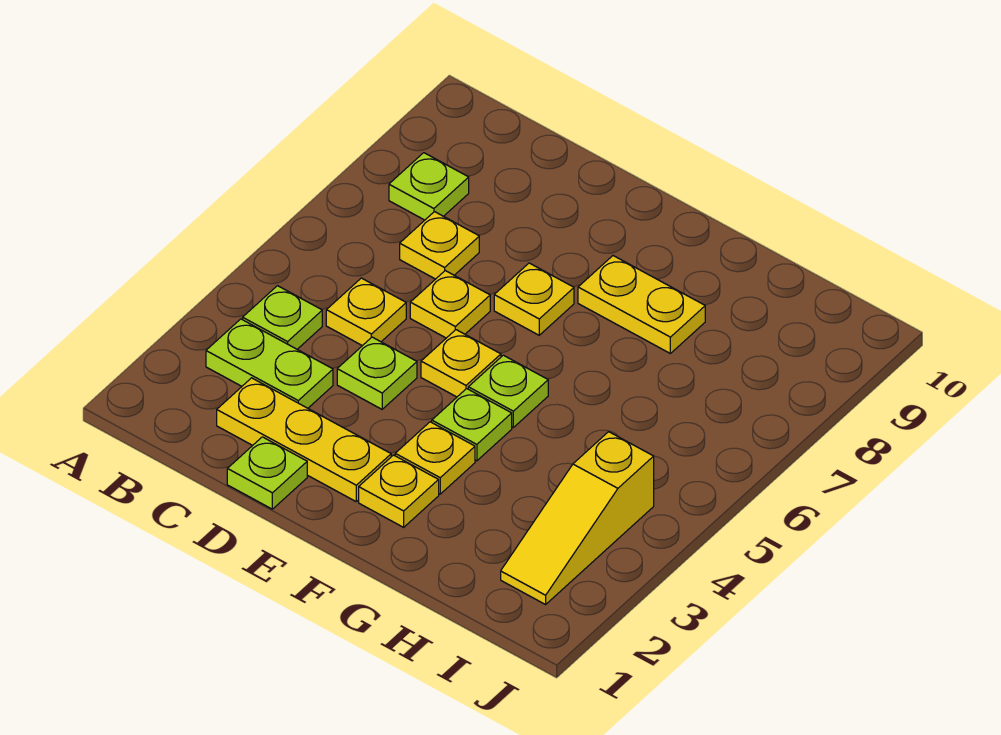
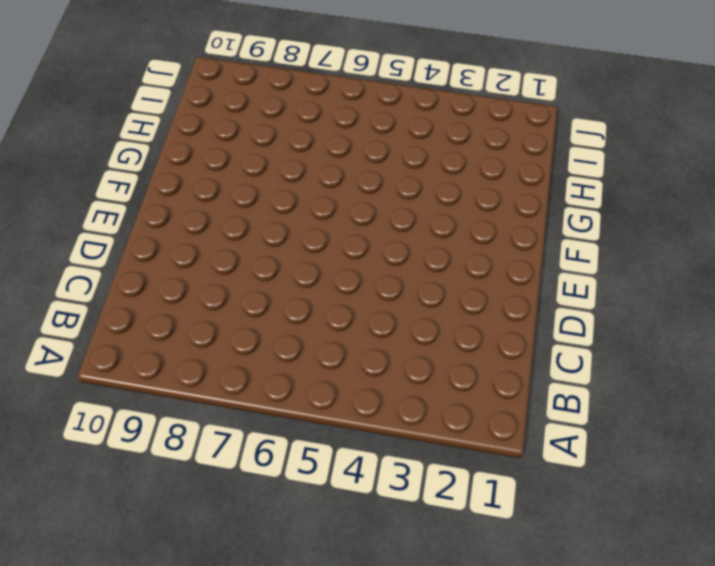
none -> lime 1x2 plate [206,319,333,408]
none -> lime 1x1 plate [243,286,322,349]
none -> lime 1x1 plate [389,153,469,220]

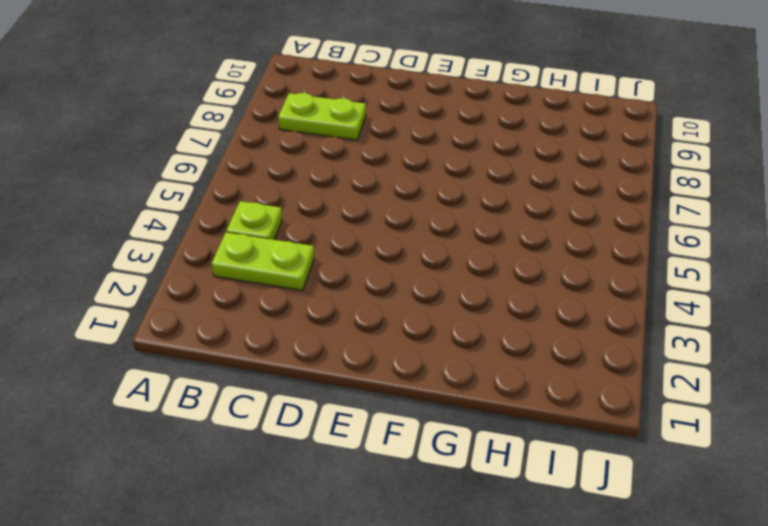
lime 1x2 plate [278,93,366,140] -> lime 1x1 plate [389,153,469,220]
none -> yellow 1x3 plate [217,378,391,501]
none -> yellow 1x1 plate [326,278,406,346]
none -> yellow 1x1 plate [400,212,479,279]

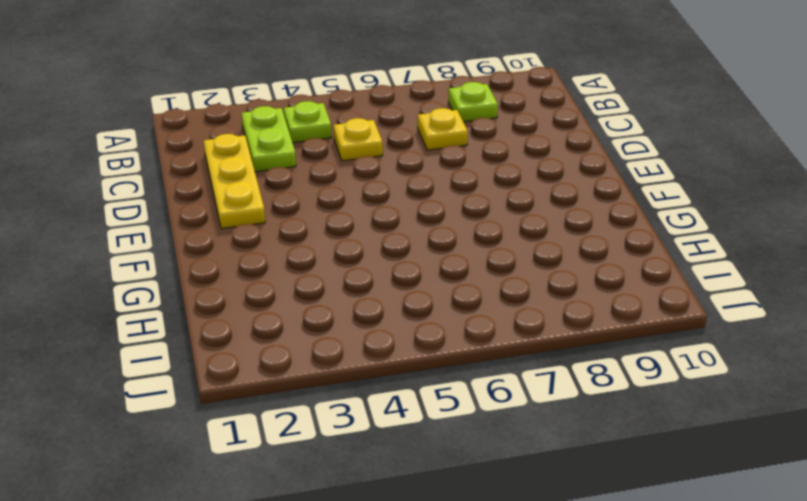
none -> lime 1x1 plate [227,437,307,509]
none -> lime 1x1 plate [337,337,417,409]
none -> yellow 1x1 plate [410,271,490,338]

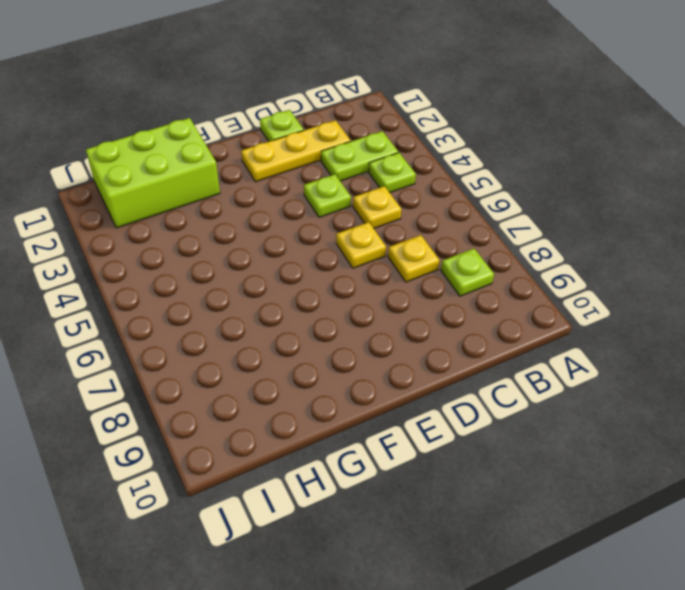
lime 2x3 brick [86,118,220,228] -> yellow 1x3 slope [501,432,654,605]
none -> yellow 1x1 plate [421,330,501,397]
none -> yellow 1x1 plate [494,263,574,335]
none -> yellow 1x1 plate [359,455,439,527]

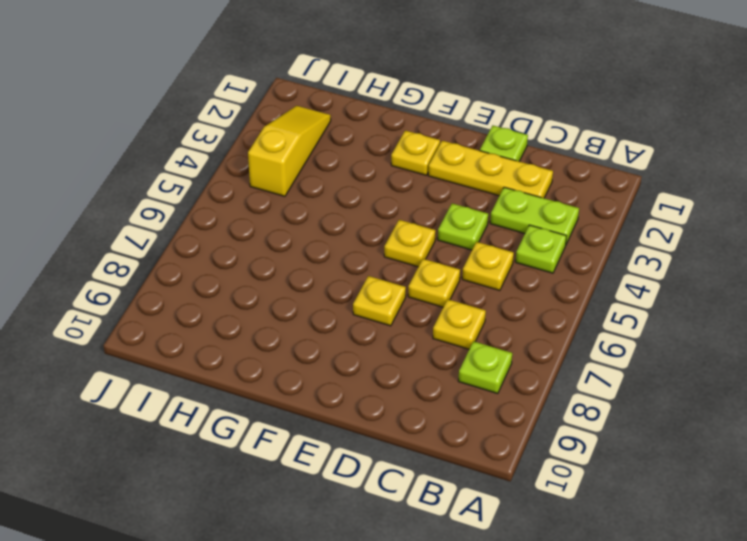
none -> yellow 1x1 plate [395,422,475,494]
none -> lime 1x1 plate [432,389,512,461]
none -> lime 1x1 plate [468,355,548,427]

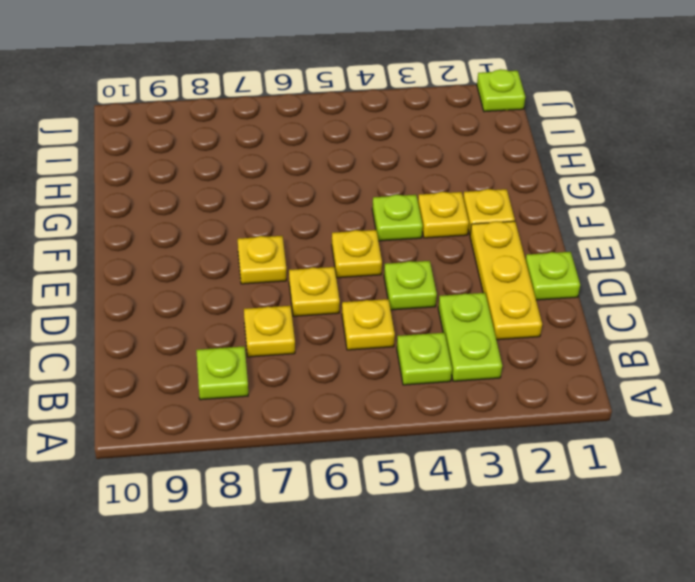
lime 1x1 plate [477,69,525,112] -> lime 1x1 plate moved to [468,355,548,427]
none -> yellow 1x2 plate [578,256,705,353]
none -> yellow 1x3 slope [501,432,654,605]

